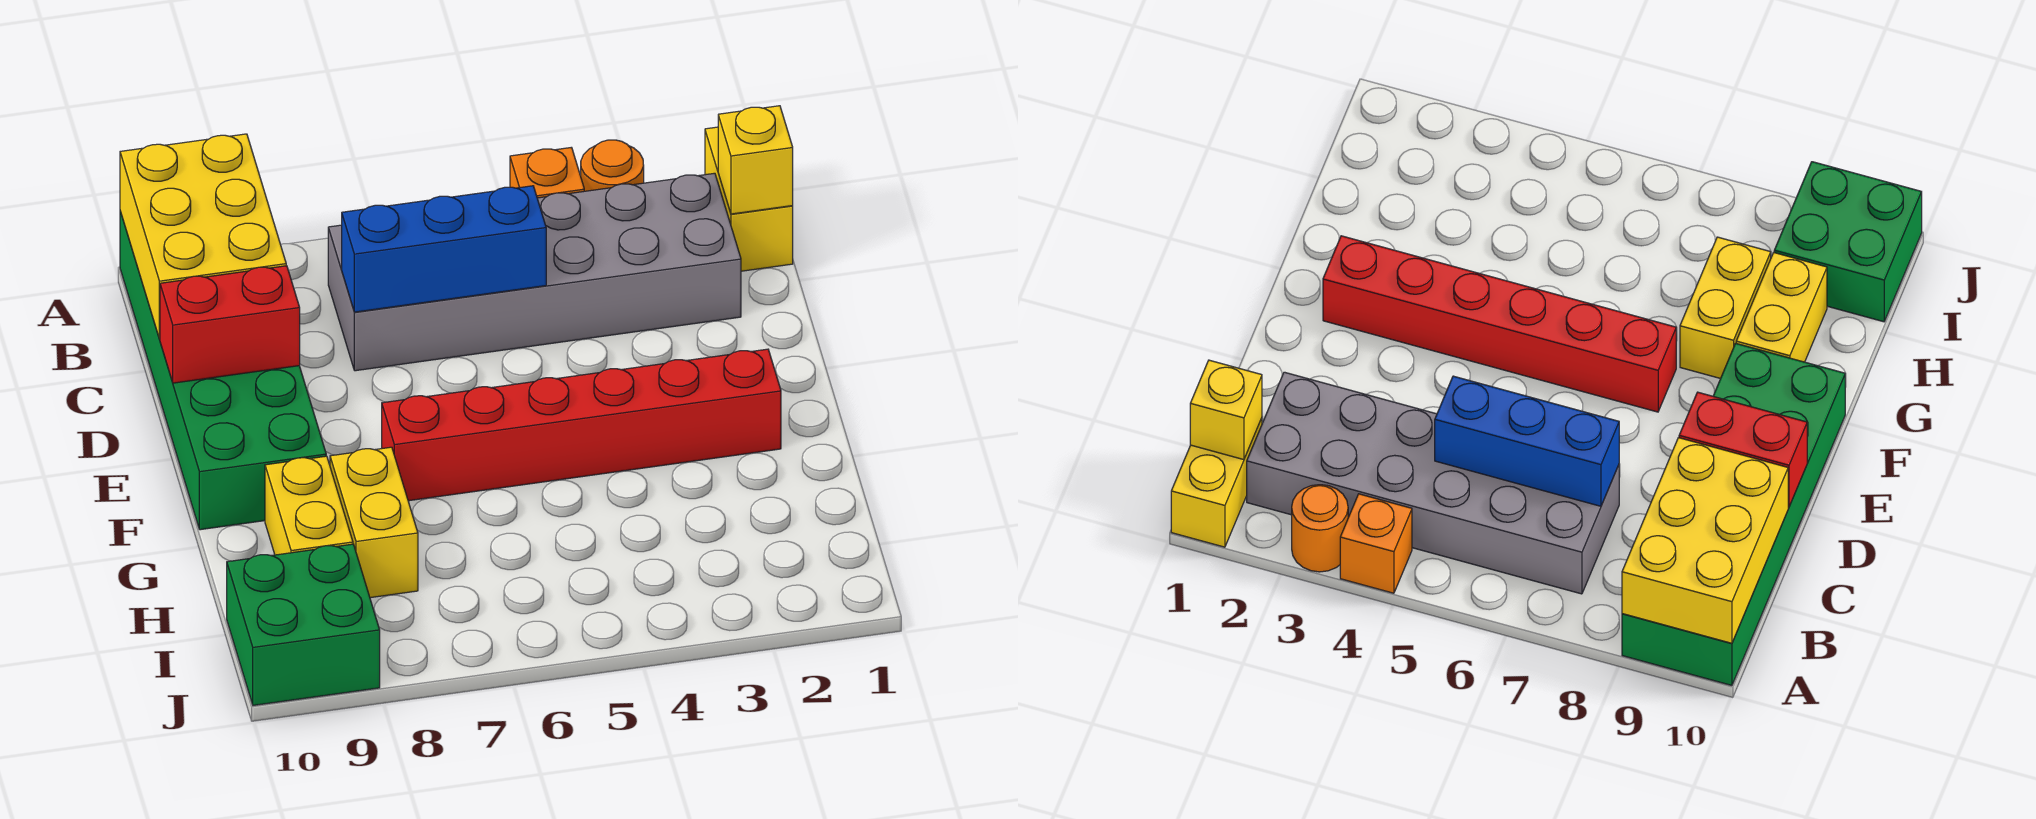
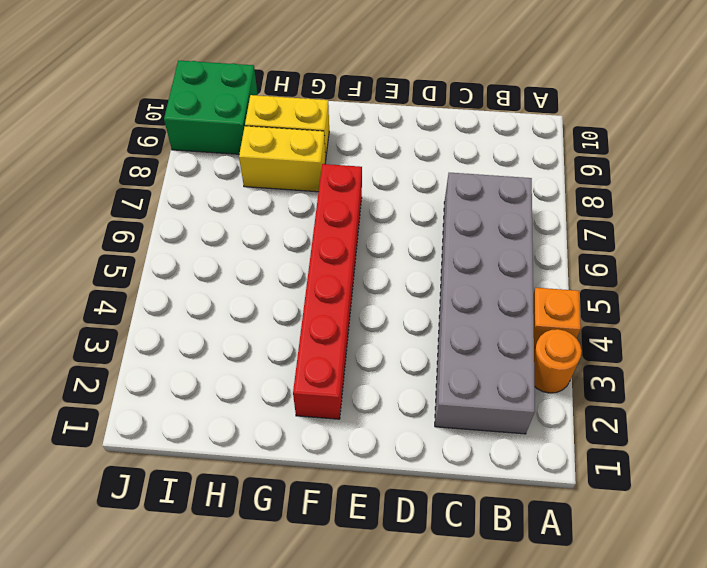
none -> yellow 1x2 brick [705,127,793,271]
none -> green 2x6 brick [120,211,326,530]
none -> yellow 2x3 brick [120,134,286,339]

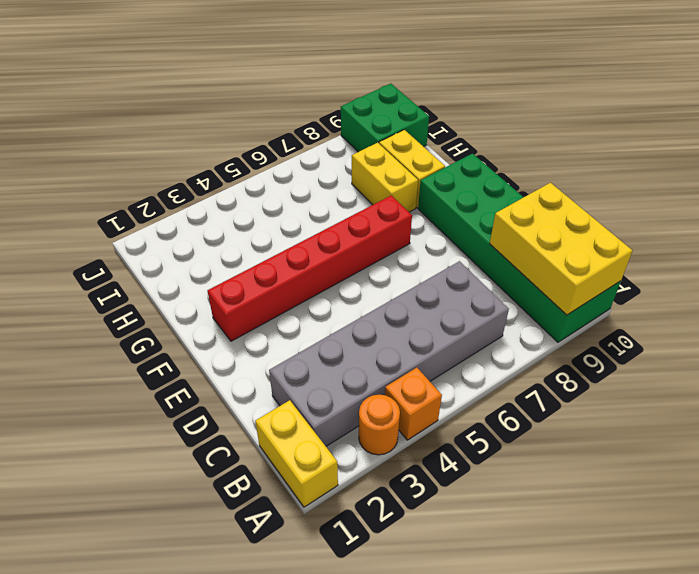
none -> yellow 1x1 brick [718,106,793,214]
none -> blue 1x3 brick [342,186,546,312]
none -> red 1x2 brick [160,266,300,383]

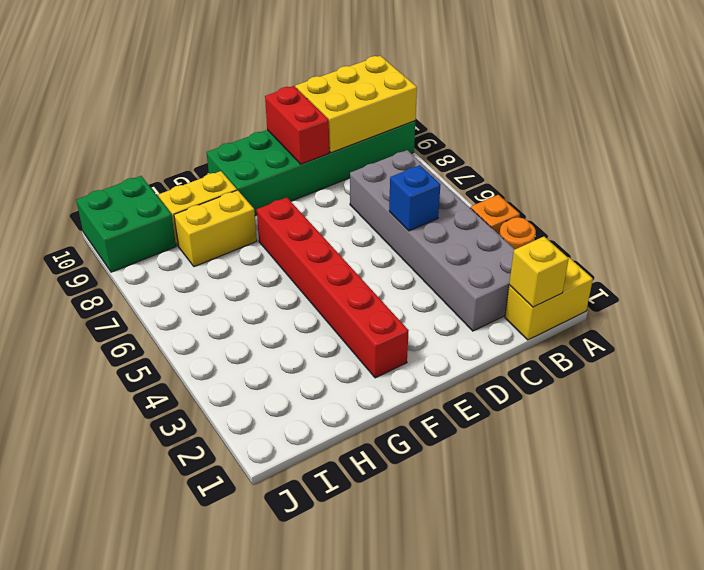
blue 1x1 brick [389,165,440,231] -> blue 1x3 brick [342,186,546,312]

